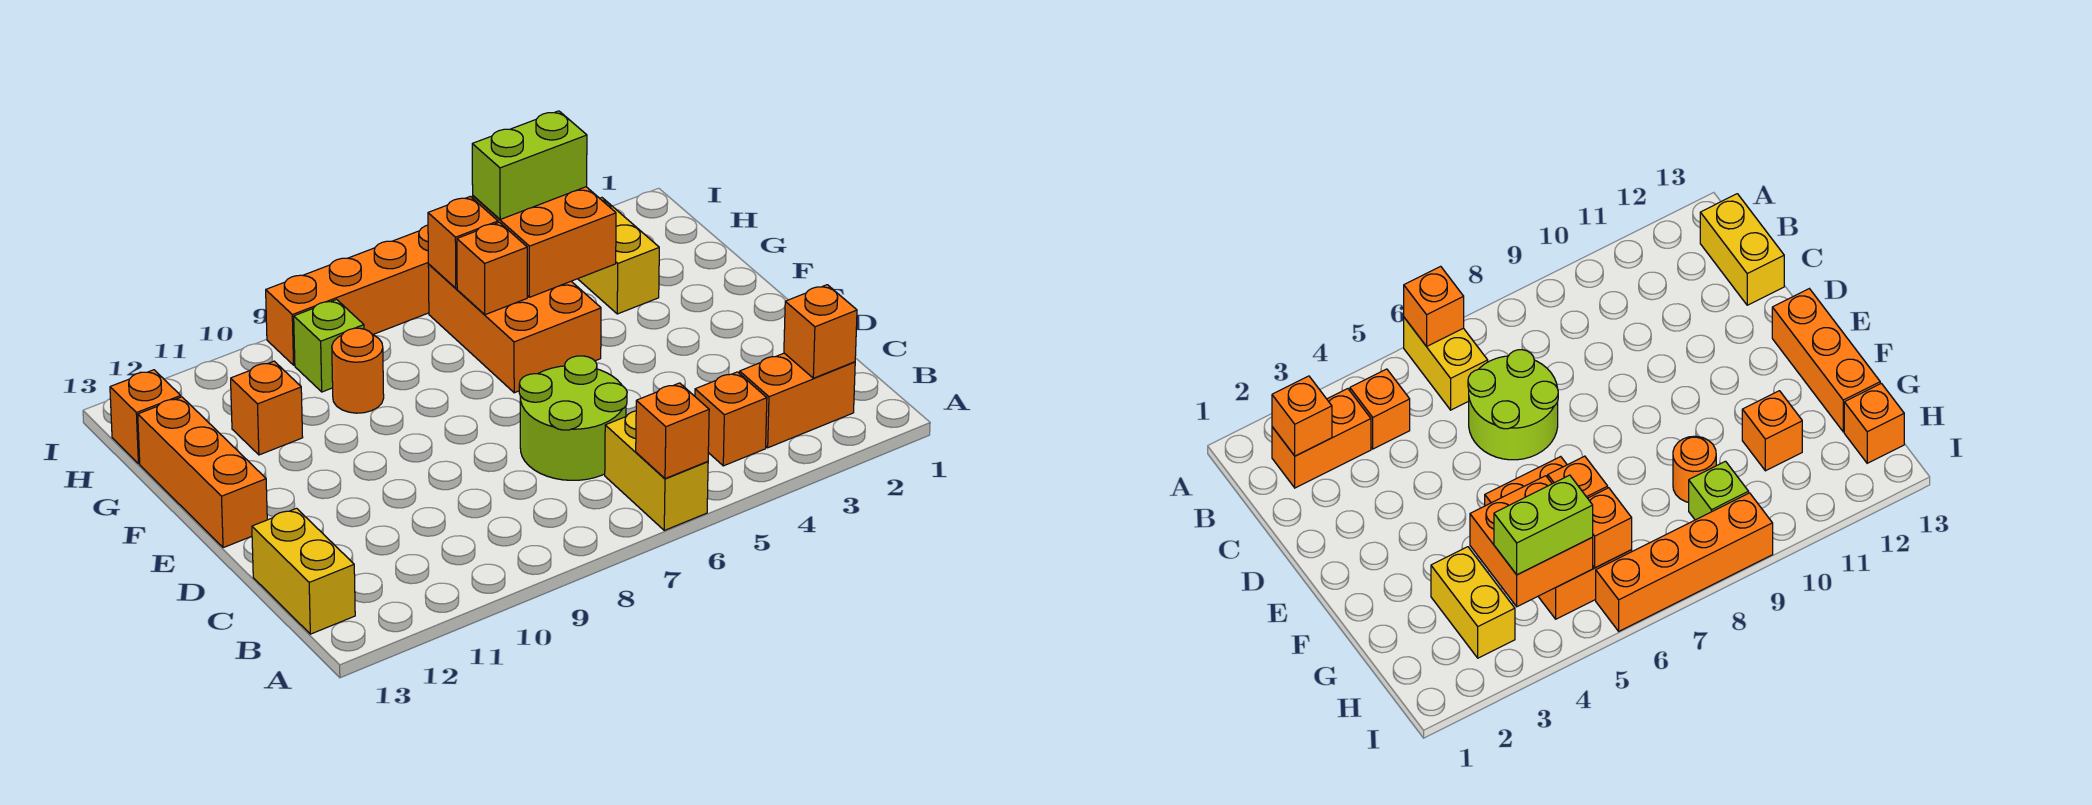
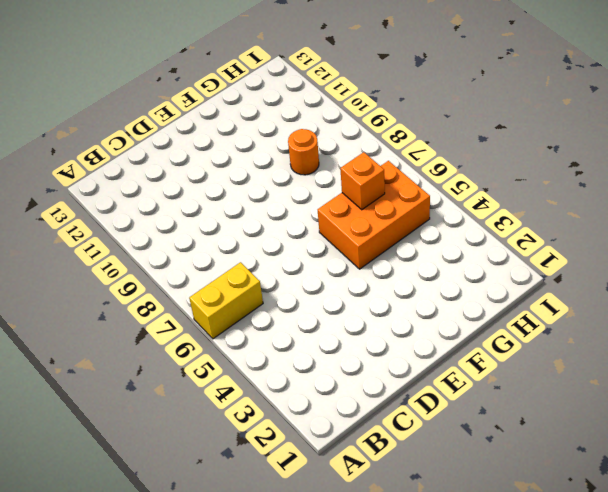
none -> orange 1x2 brick [740,353,855,448]
none -> orange 1x1 brick [695,372,767,466]
none -> yellow 1x2 brick [252,508,355,634]

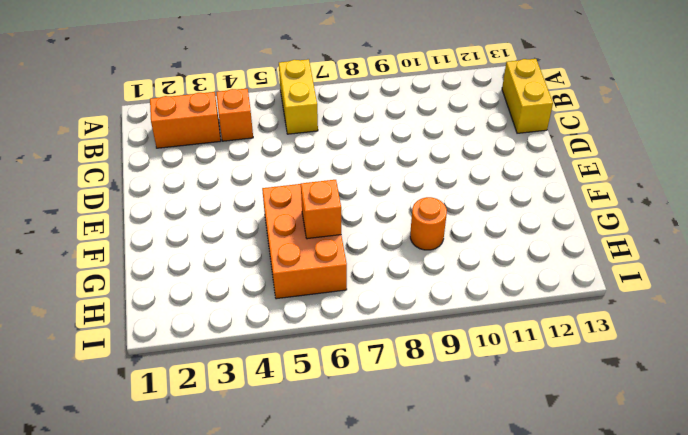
none -> lime 2x2 round brick [519,356,627,480]
none -> orange 1x3 brick [138,397,267,548]
none -> yellow 1x2 brick [578,198,659,314]

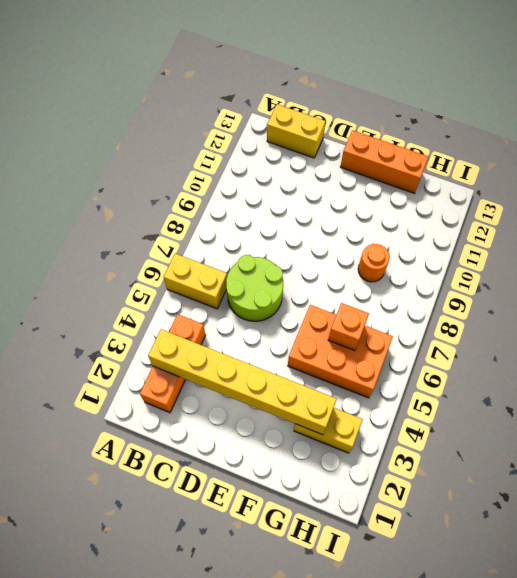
yellow 1x6 brick [148,329,337,435] -> none
none -> orange 1x1 brick [231,361,303,455]
none -> lime 1x1 brick [294,299,364,392]
none -> orange 1x1 brick [110,370,181,464]

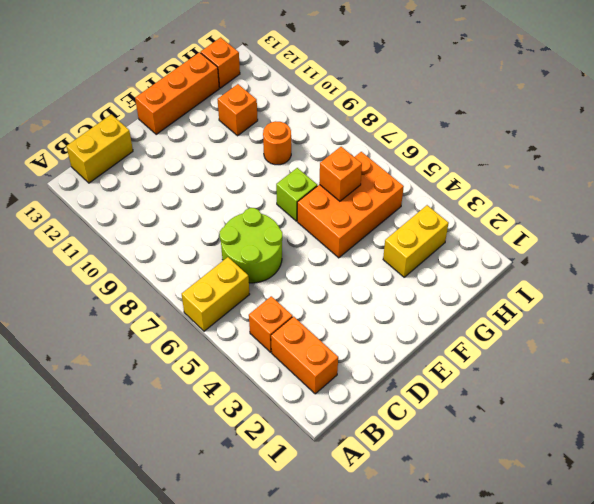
lime 1x1 brick [276,168,317,221] -> lime 1x1 brick moved to [294,299,364,392]
none -> orange 1x4 brick [266,225,429,365]
none -> orange 1x1 brick [636,383,709,479]
none -> orange 1x1 brick [784,285,857,378]

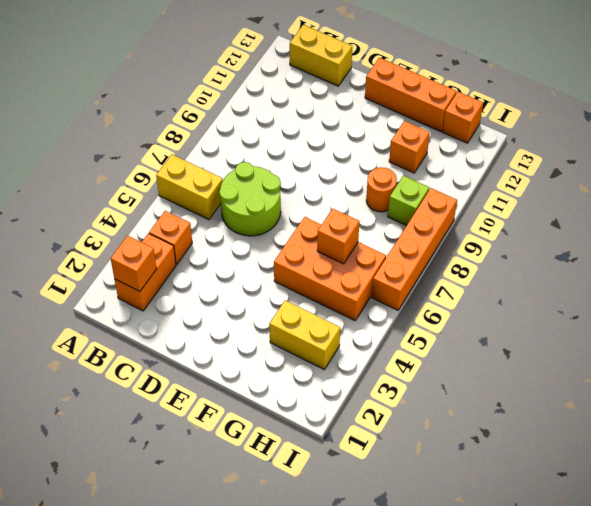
none -> orange 1x1 brick [636,383,709,479]
none -> orange 2x2 brick [473,187,616,297]
none -> orange 1x1 brick [428,196,498,288]

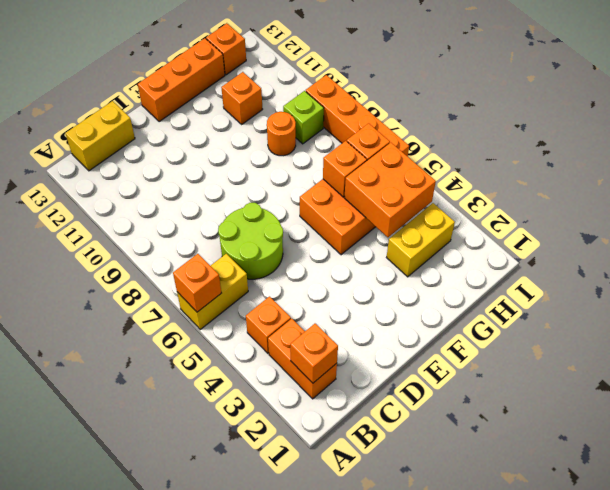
none -> lime 1x2 brick [472,111,587,219]

